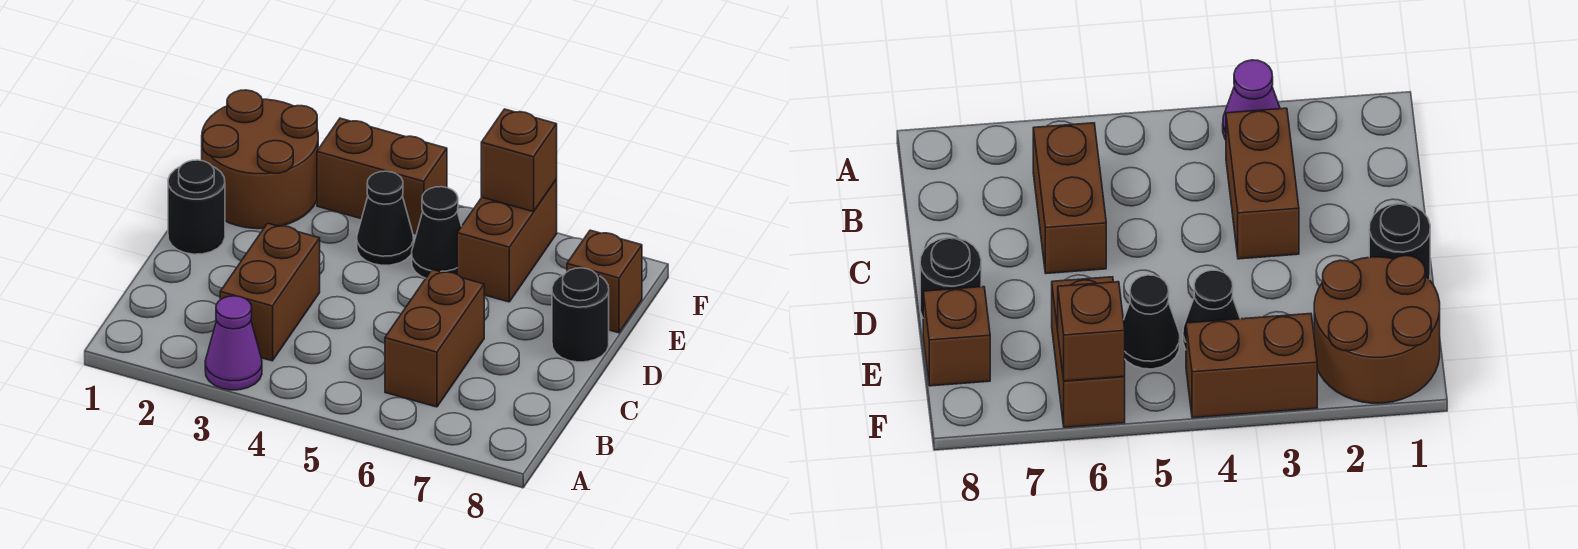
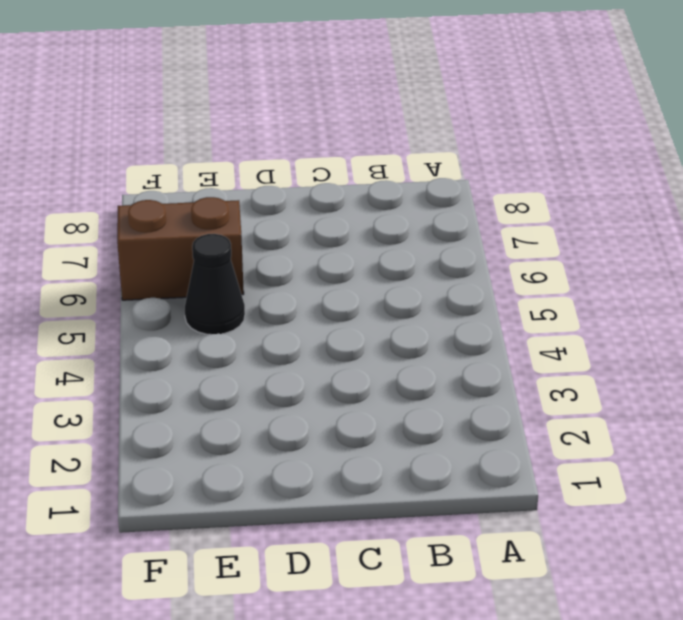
none -> purple 1x1 cone [205,296,262,390]
none -> brown 1x2 brick [220,223,320,361]
none -> brown 1x2 brick [385,270,484,407]

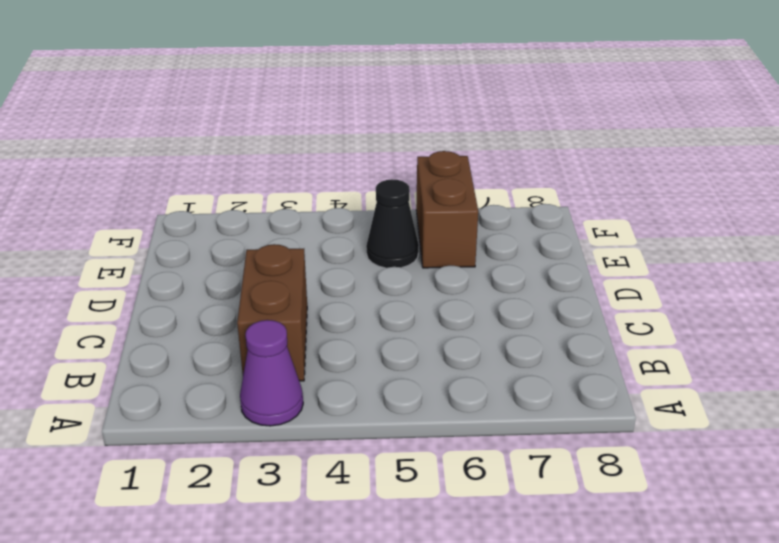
none -> brown 1x2 brick [385,270,484,407]
none -> black 1x1 round brick [168,160,225,254]
none -> black 1x1 round brick [552,268,609,362]

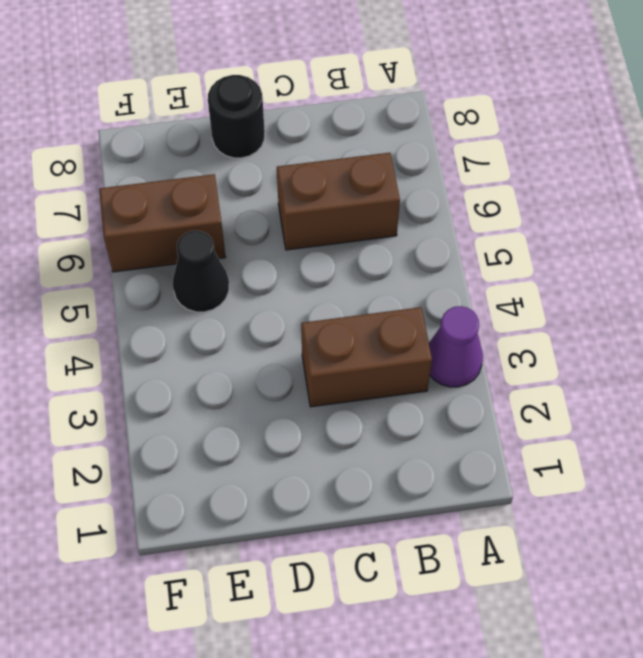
none -> black 1x1 round brick [168,160,225,254]
none -> brown 2x2 round brick [202,90,318,229]
none -> black 1x1 cone [357,171,414,265]

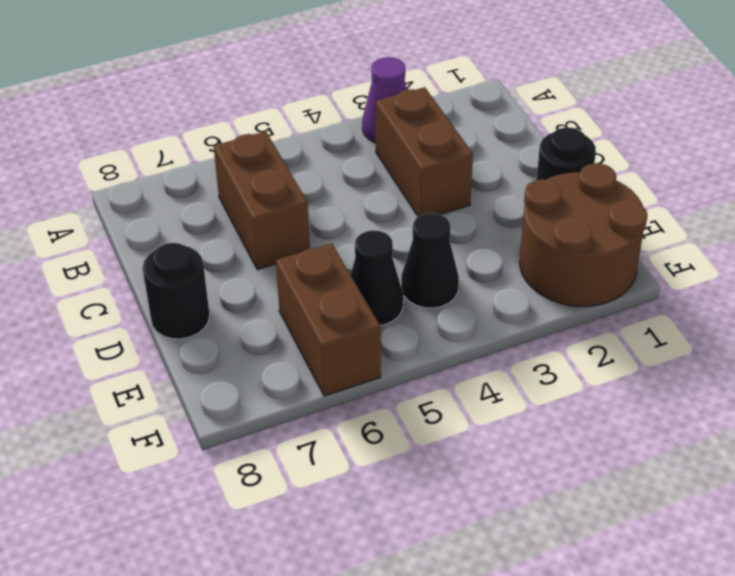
none -> brown 1x1 brick [567,230,642,333]
none -> brown 1x2 brick [317,118,447,234]
none -> brown 1x1 brick [481,109,557,212]

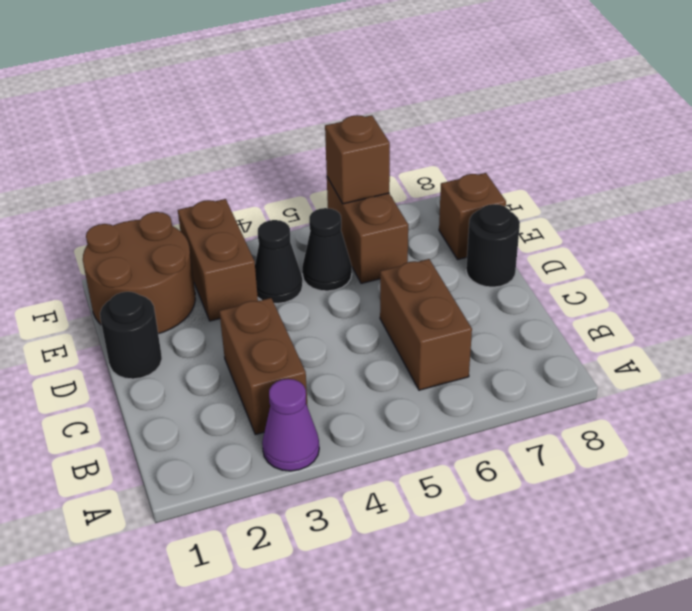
brown 1x2 brick [178,199,258,321] -> brown 1x2 brick turned to [317,118,447,234]

